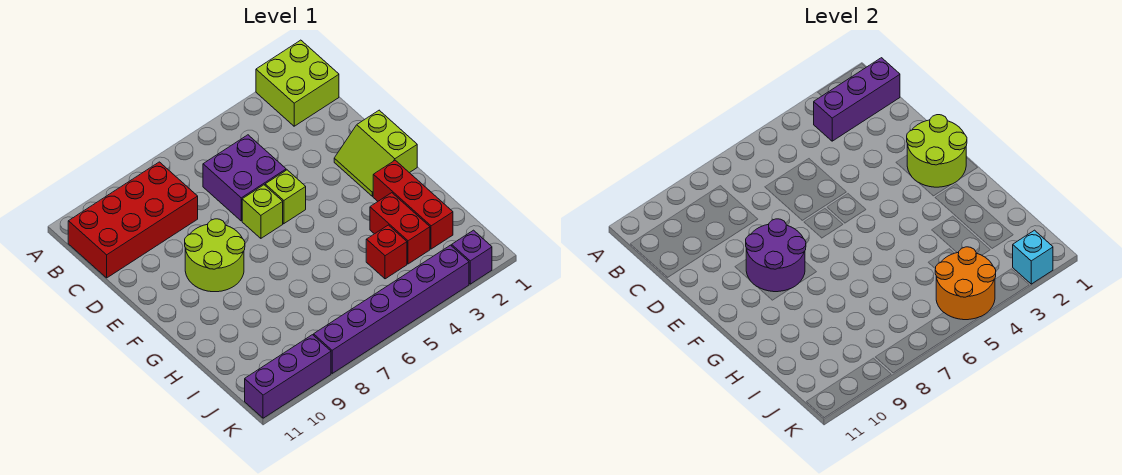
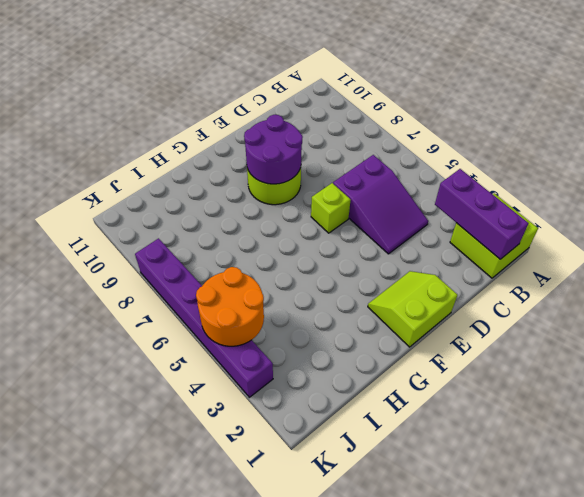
purple 2x3 slope [333,155,428,254] -> purple 2x2 brick [203,135,286,221]
none -> red 2x4 brick [68,162,198,278]
none -> lime 1x1 brick [265,170,306,224]
none -> red 1x3 brick [373,160,453,249]

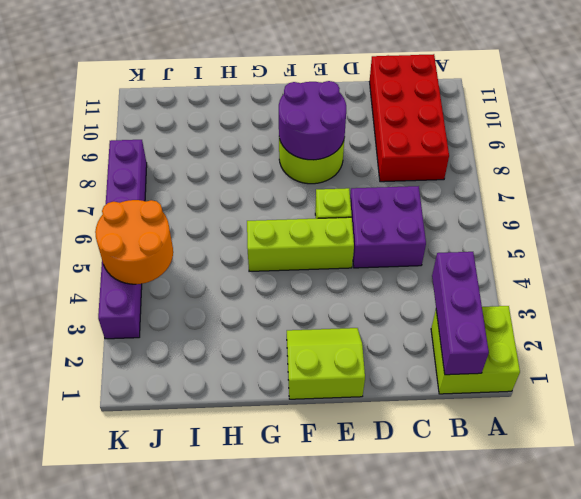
lime 1x3 brick [247,217,354,271] -> lime 1x1 brick [265,170,306,224]
none -> red 1x3 brick [373,160,453,249]
none -> red 1x2 brick [370,193,430,264]
none -> red 1x1 brick [366,225,407,279]

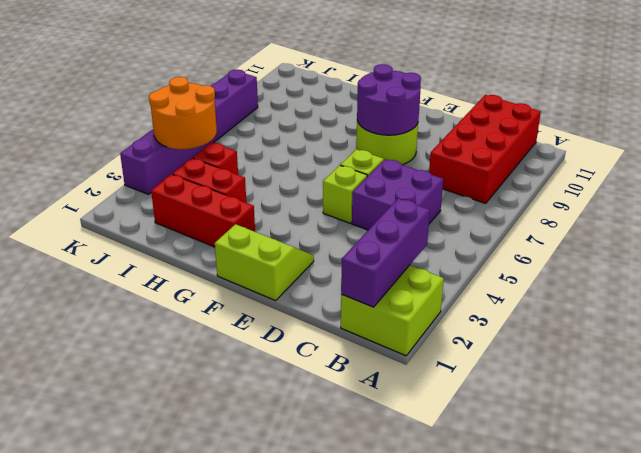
none -> purple 1x1 brick [452,230,492,284]
none -> purple 1x3 brick [245,335,331,418]
none -> lime 2x2 round brick [907,115,967,187]

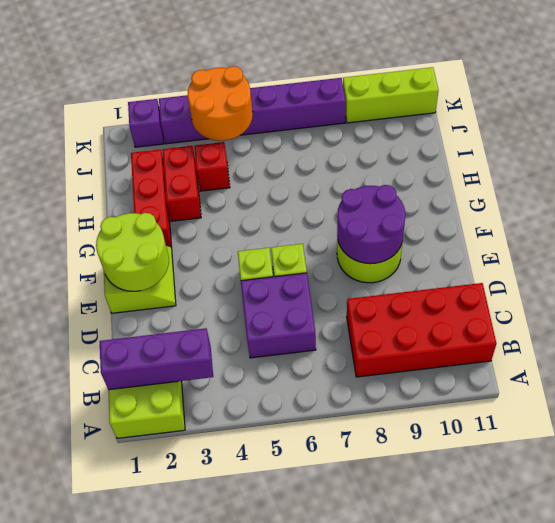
lime 1x3 brick [343,67,439,123] -> purple 1x3 brick [245,335,331,418]
none -> cyan 1x1 brick [1013,230,1053,284]

